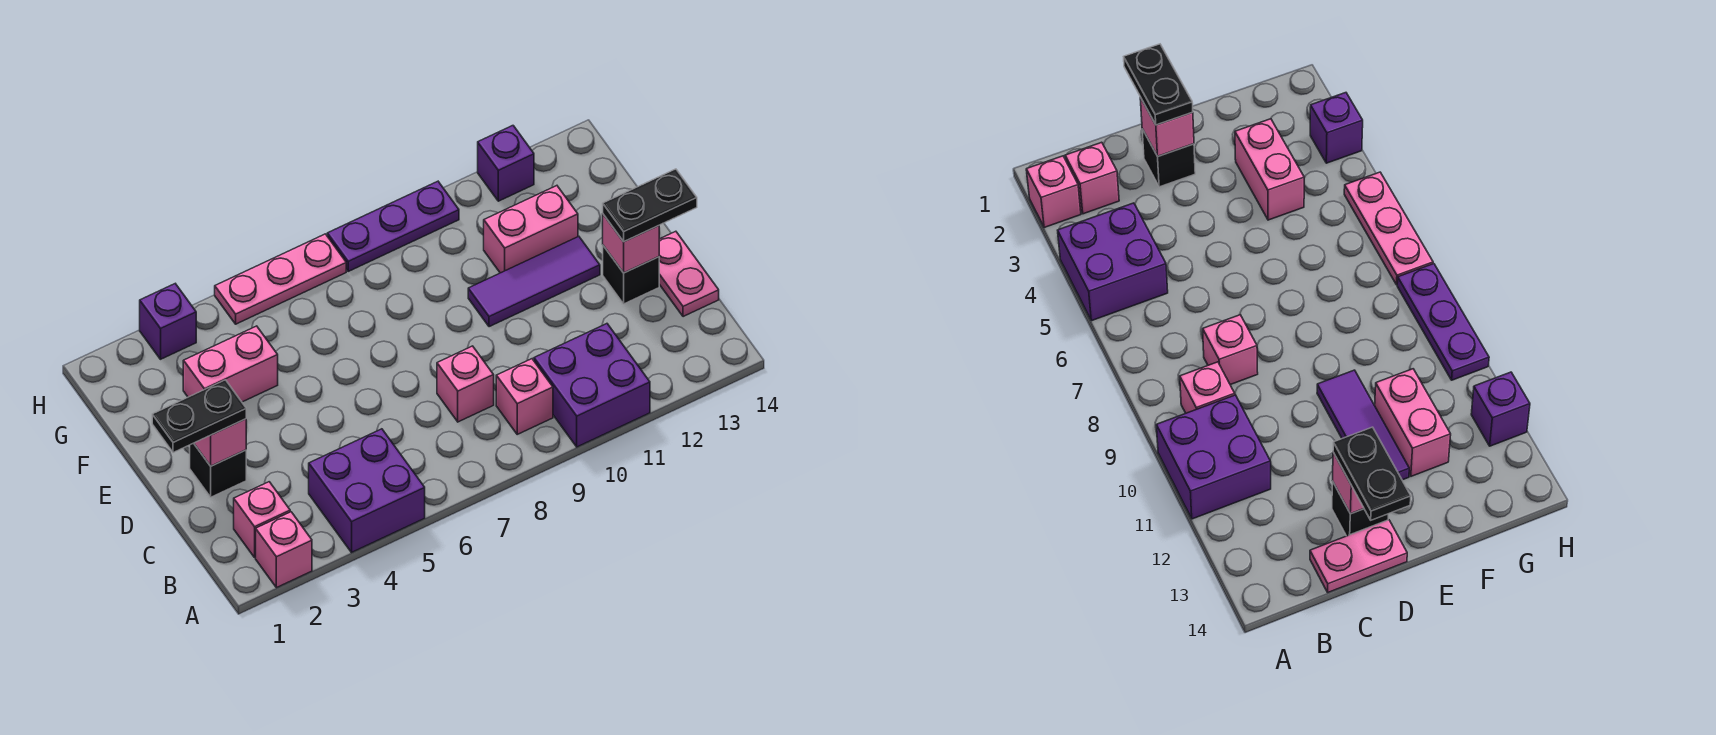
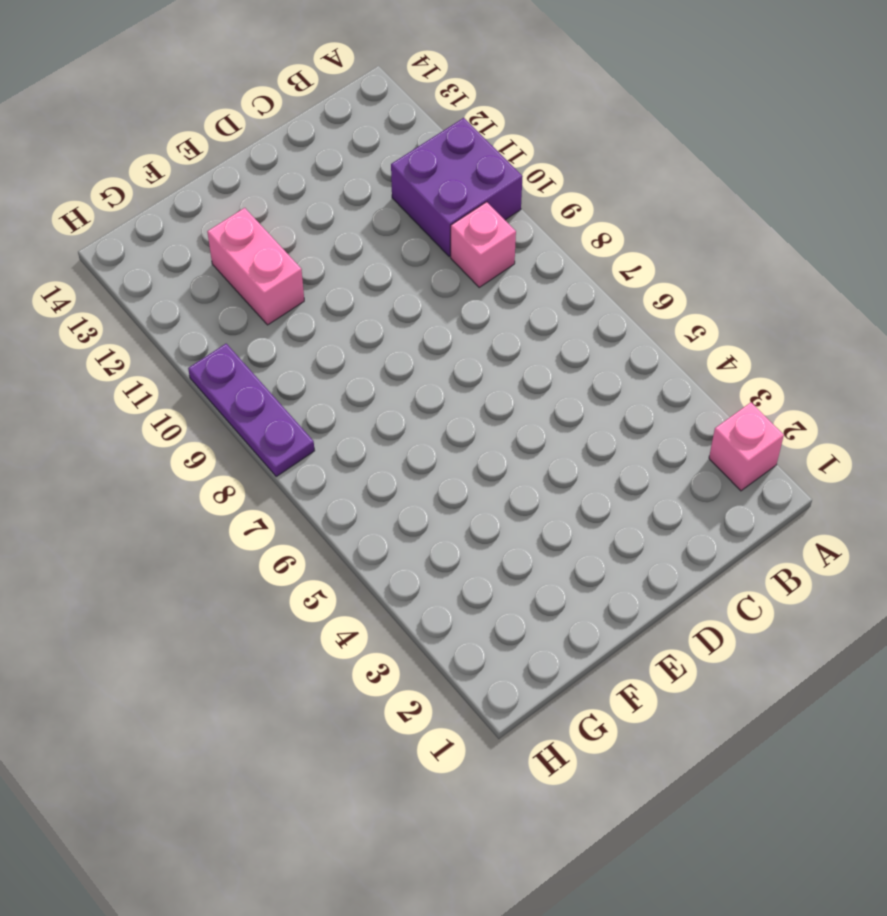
none -> purple 2x2 brick [309,429,425,552]
none -> pink 1x1 brick [234,482,290,557]
none -> pink 1x1 brick [437,346,494,422]

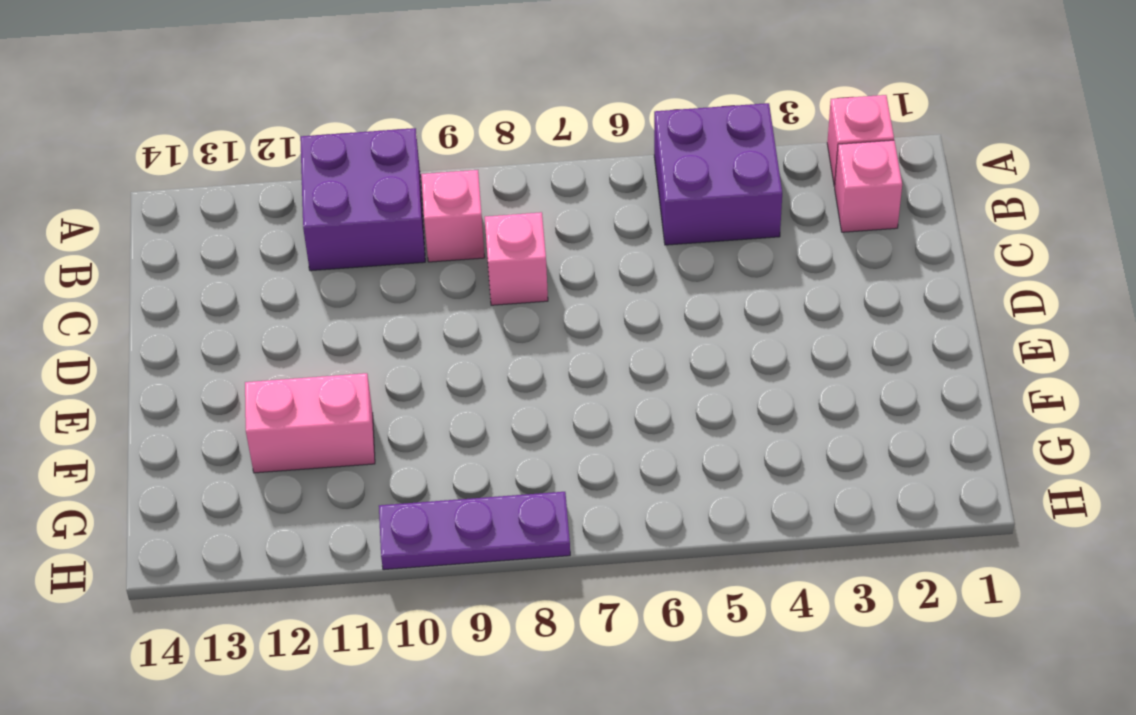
none -> pink 1x2 plate [659,231,719,317]
none -> black 1x1 brick [190,443,246,497]
none -> black 1x1 brick [603,246,659,304]

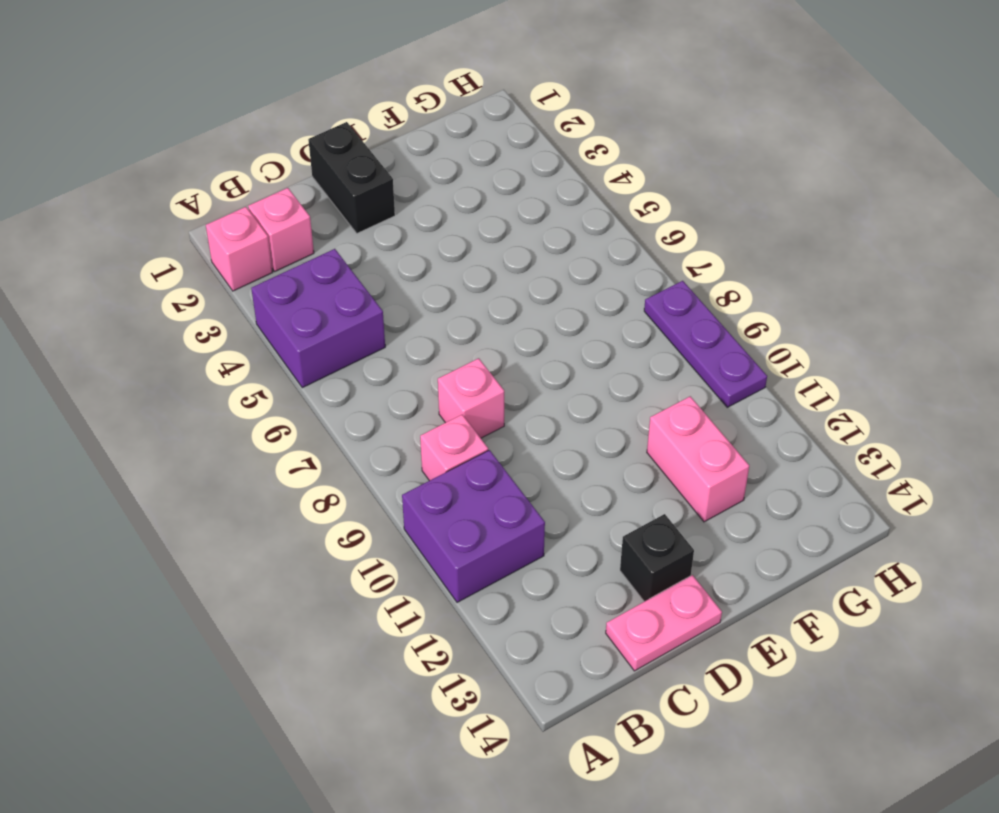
black 1x2 brick [308,122,395,233] -> black 1x1 brick [190,443,246,497]
none -> purple 1x3 tile [468,236,600,327]
none -> pink 1x2 brick [183,326,278,402]
none -> purple 1x1 brick [140,284,196,359]

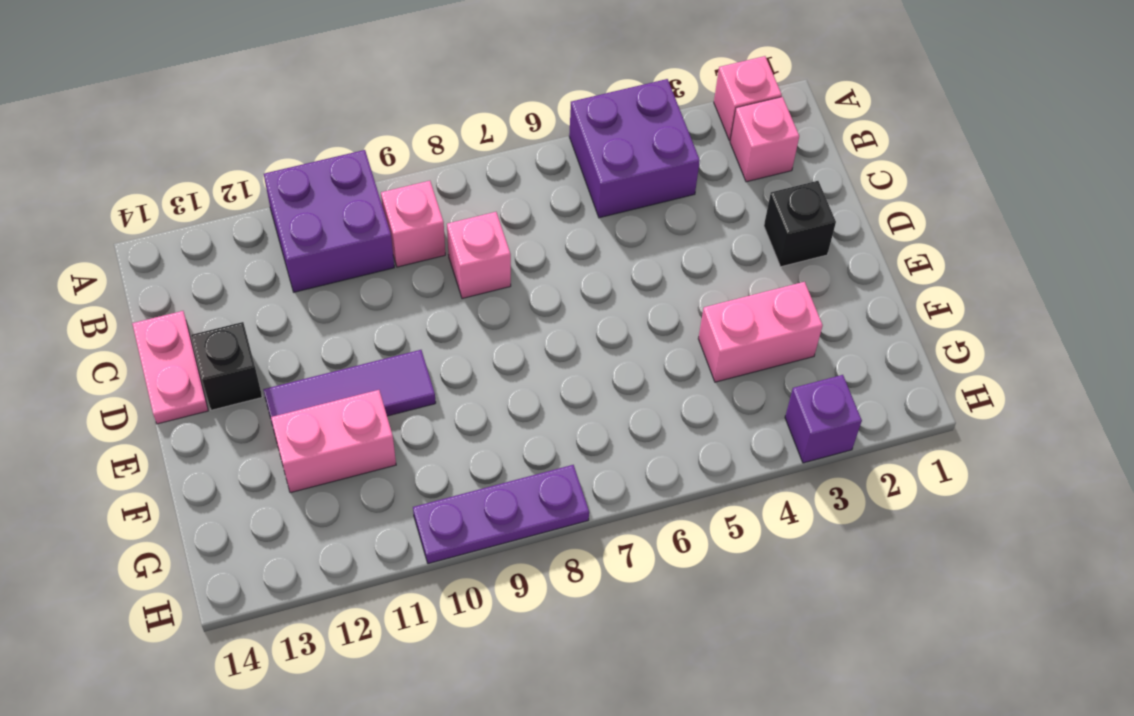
none -> pink 1x3 plate [215,234,346,324]
none -> purple 1x1 brick [478,126,534,201]
none -> pink 1x1 brick [194,419,246,466]

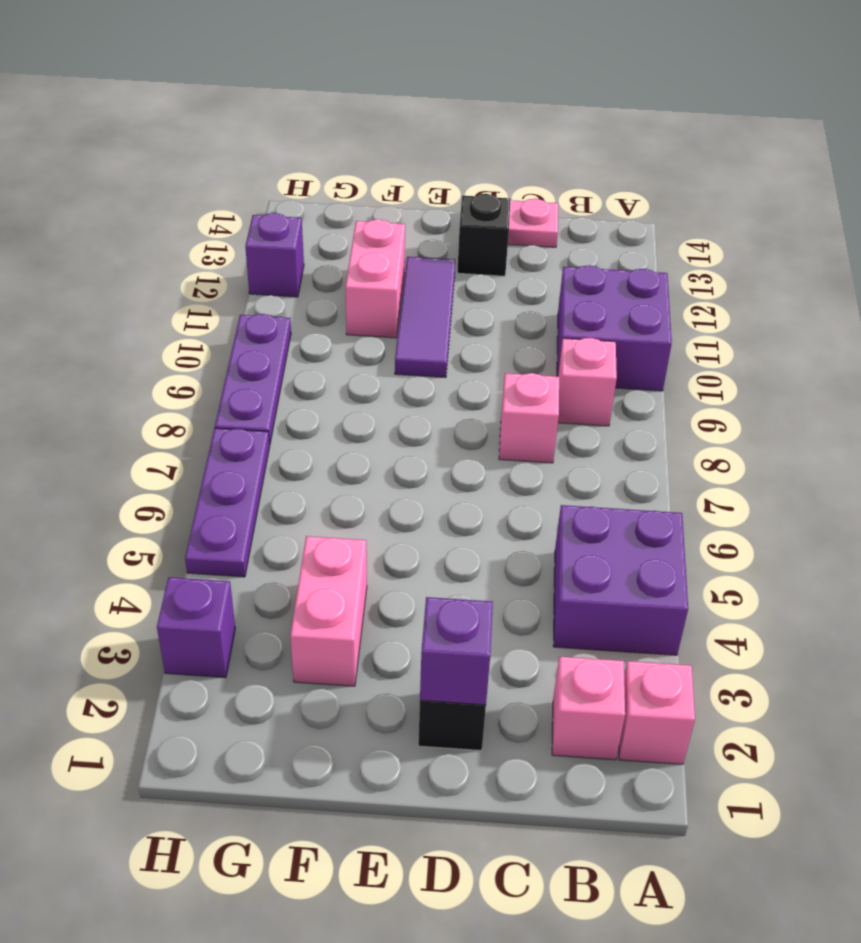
purple 1x1 brick [420,597,493,705] -> pink 1x1 brick [194,419,246,466]
purple 1x3 plate [185,428,270,577] -> pink 1x3 plate [215,234,346,324]
none -> pink 1x1 brick [603,214,659,273]
none -> black 1x2 plate [152,380,246,453]
none -> black 1x2 plate [603,169,697,242]

